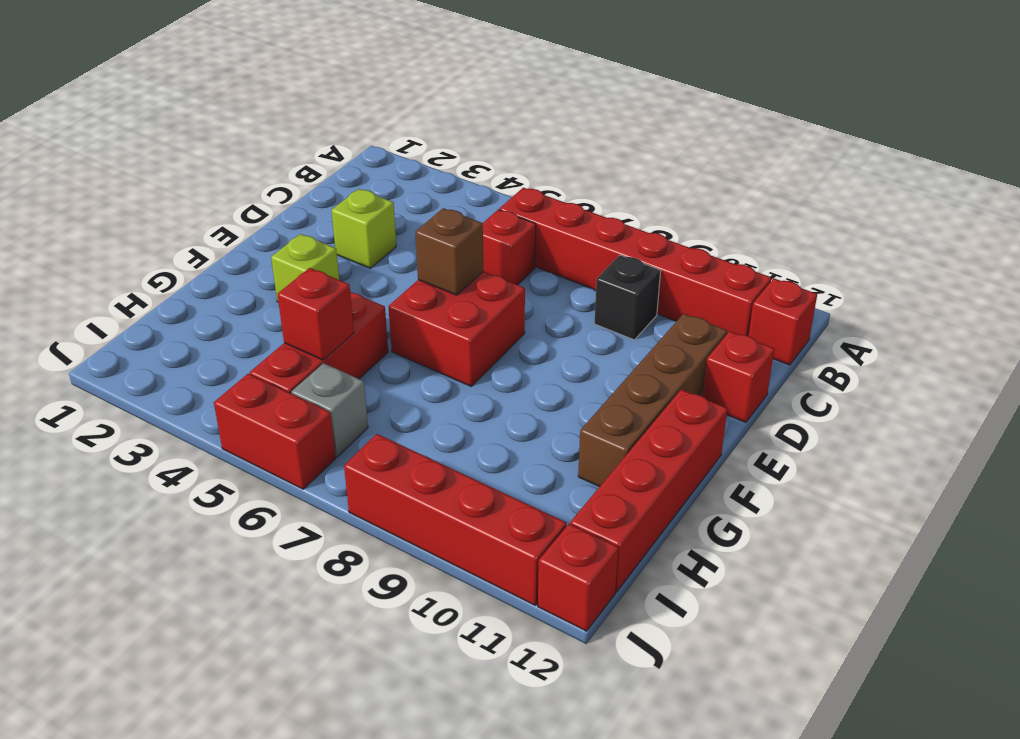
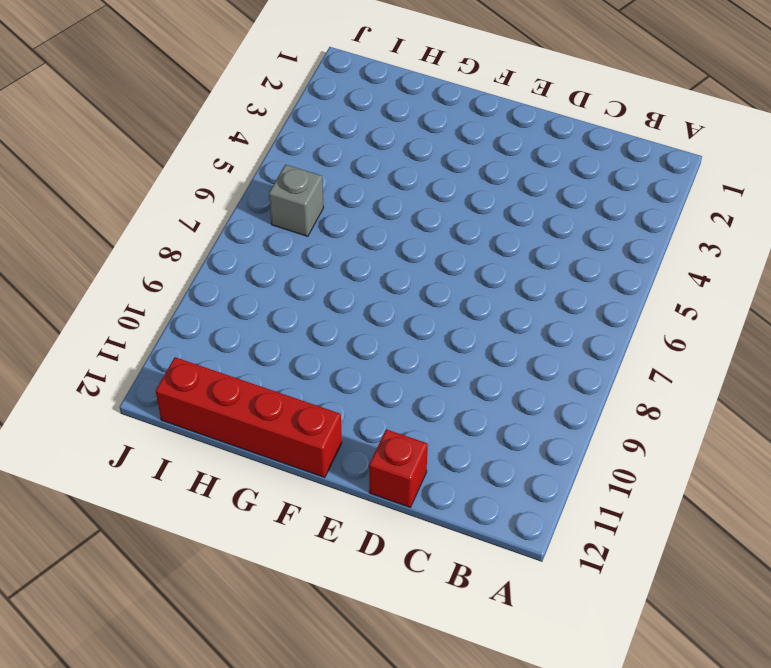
none -> red 1x6 brick [499,188,771,336]
none -> red 1x1 brick [749,278,817,365]
none -> red 1x1 brick [483,210,536,285]

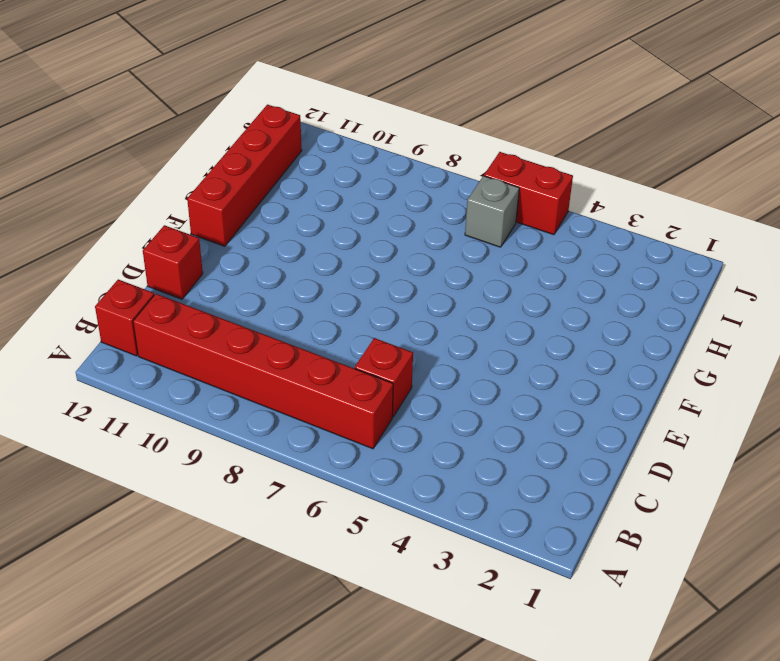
none -> black 1x1 brick [594,255,661,340]
none -> lime 1x1 brick [331,189,396,268]
none -> brown 1x4 brick [578,314,727,487]

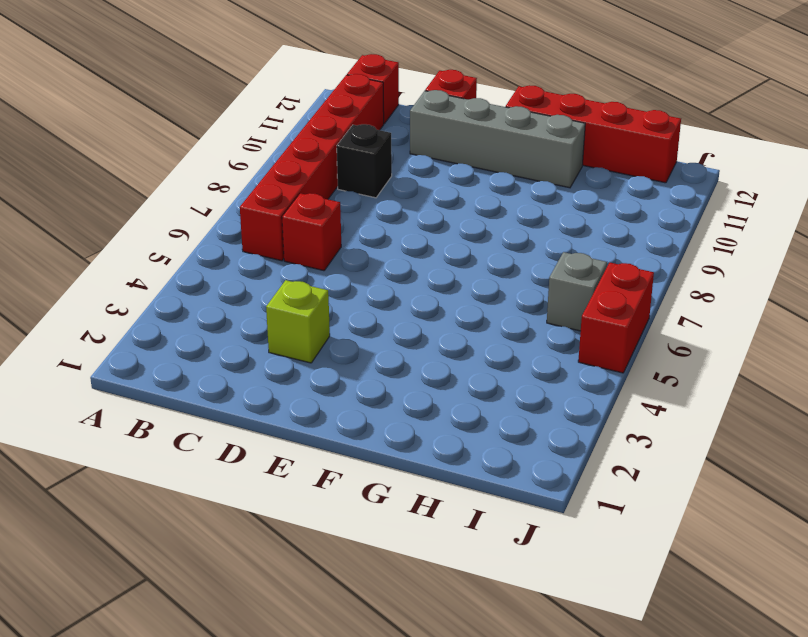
grey 1x4 brick [410,90,585,188] -> brown 1x4 brick [578,314,727,487]
none -> red 2x2 brick [388,272,525,386]
none -> lime 1x1 brick [271,234,339,302]
none -> red 1x3 brick [250,292,388,394]

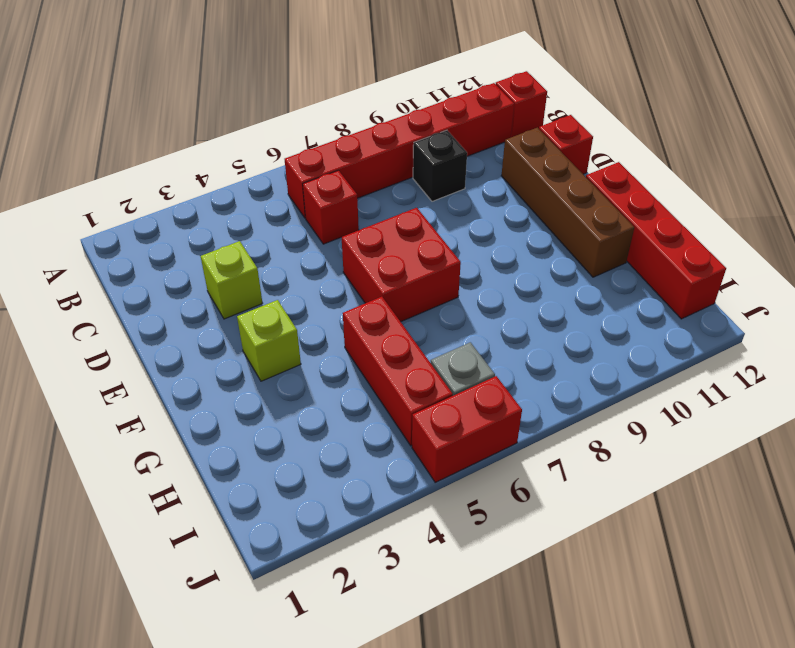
none -> red 1x4 brick [344,434,566,605]
none -> red 1x1 brick [538,524,619,631]
none -> brown 1x1 brick [415,208,483,295]

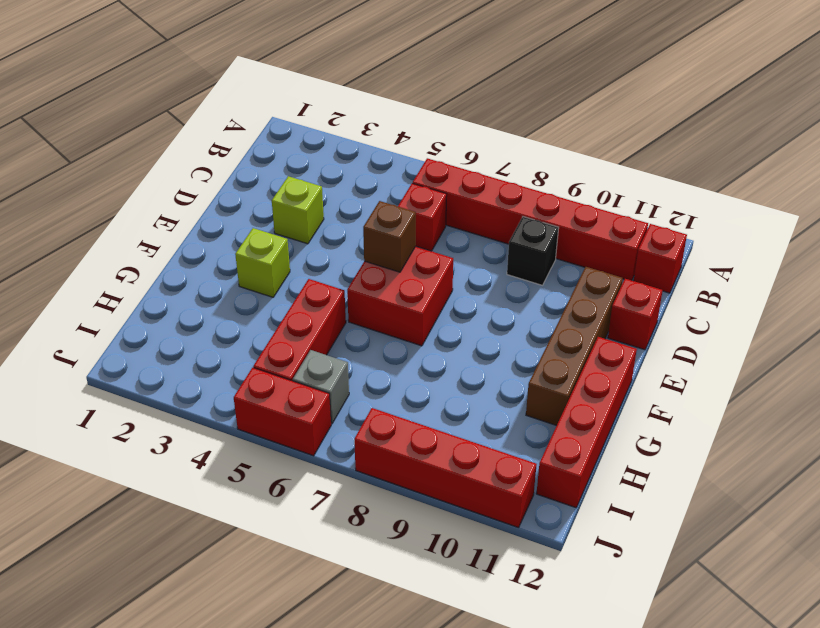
none -> red 1x1 brick [538,524,619,631]
none -> red 1x1 brick [278,268,354,360]

